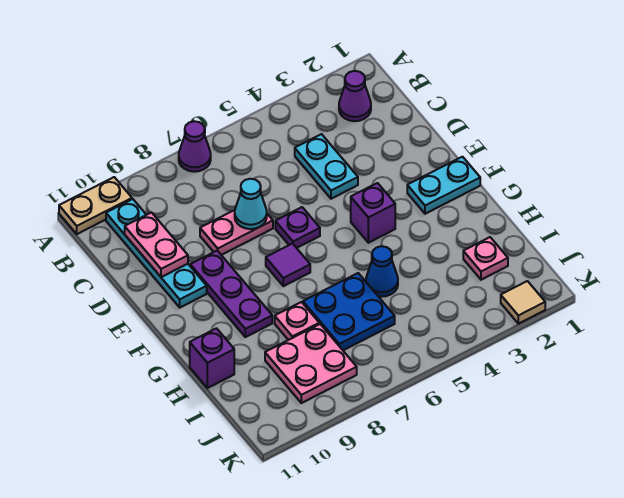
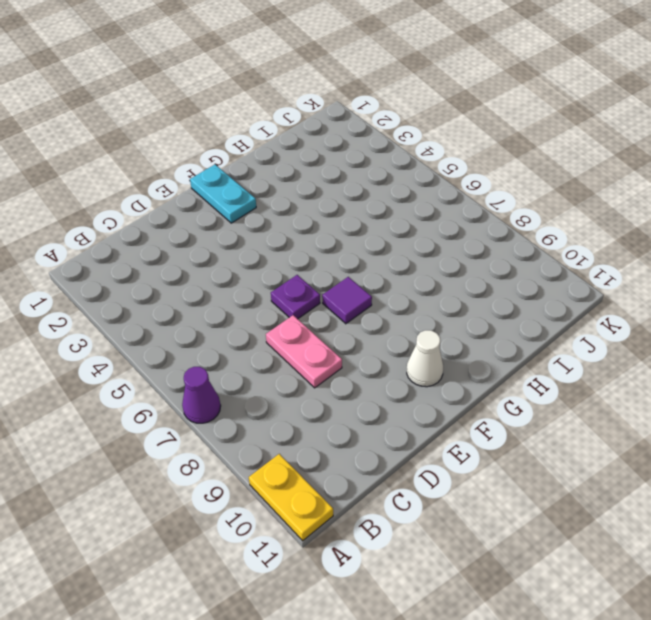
yellow 1x2 plate [249,454,333,541] -> tan 1x2 plate [59,177,132,234]
white 1x1 cone [407,330,443,387] -> none
none -> purple 1x1 cone [339,71,371,121]
none -> cyan 1x4 plate [106,199,207,307]
none -> cyan 1x2 plate [295,134,358,199]

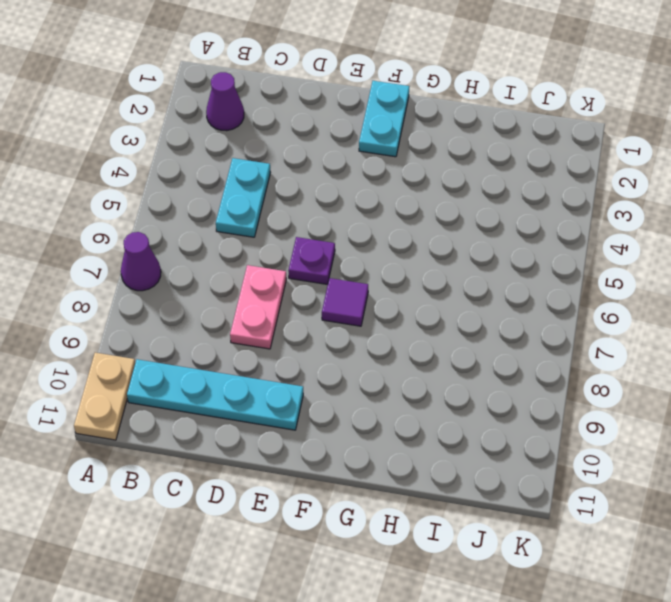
cyan 1x2 plate [216,158,270,237] -> cyan 1x2 plate turned to [295,134,358,199]
none -> purple 1x3 plate [190,251,272,337]
none -> purple 1x1 brick [351,183,395,243]
none -> blue 1x1 cone [366,246,398,297]

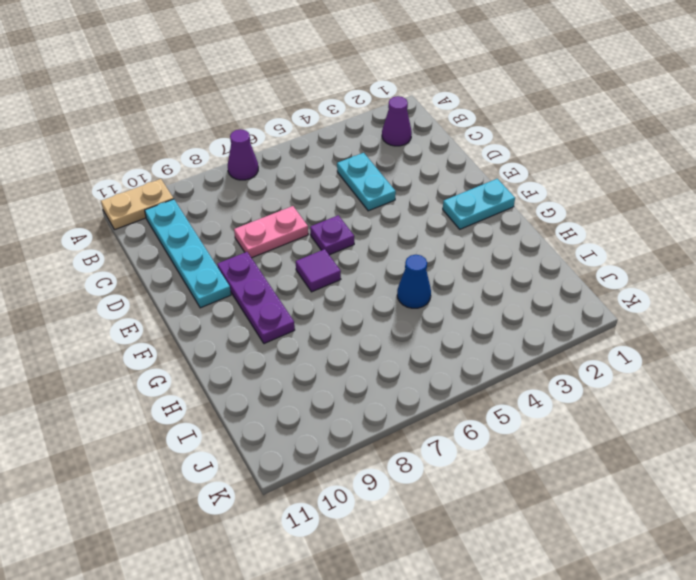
none -> purple 1x1 brick [351,183,395,243]
none -> blue 2x2 plate [303,273,395,350]
none -> pink 1x1 plate [275,302,319,340]

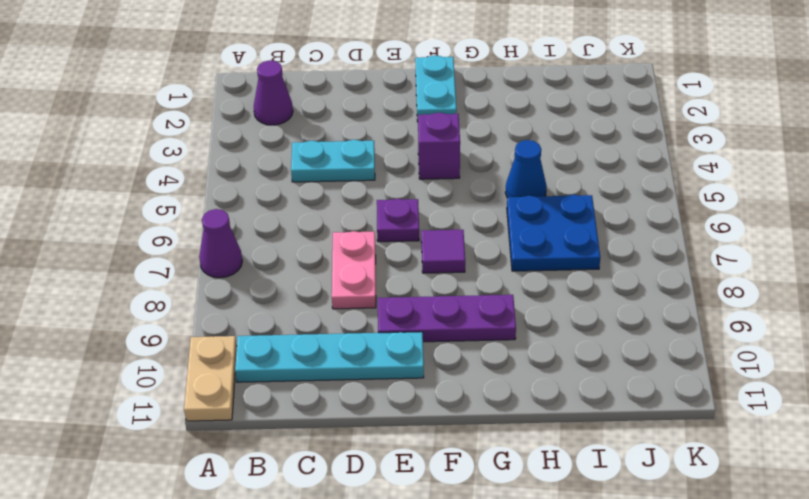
none -> pink 1x1 plate [275,302,319,340]
none -> purple 1x1 brick [190,328,234,388]
none -> pink 1x1 plate [463,237,508,280]

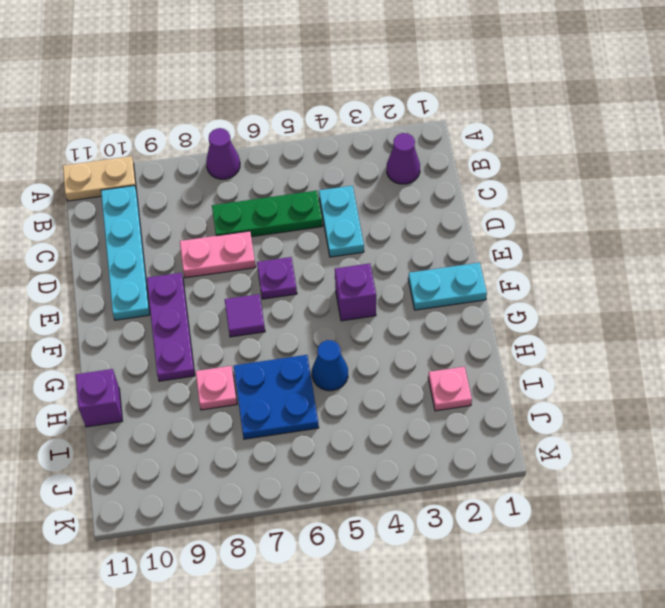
green 1x3 plate [212,191,323,237] -> none
none -> pink 2x2 plate [265,324,357,403]
none -> tan 1x1 tile [501,281,545,324]
none -> pink 1x2 plate [125,212,188,277]

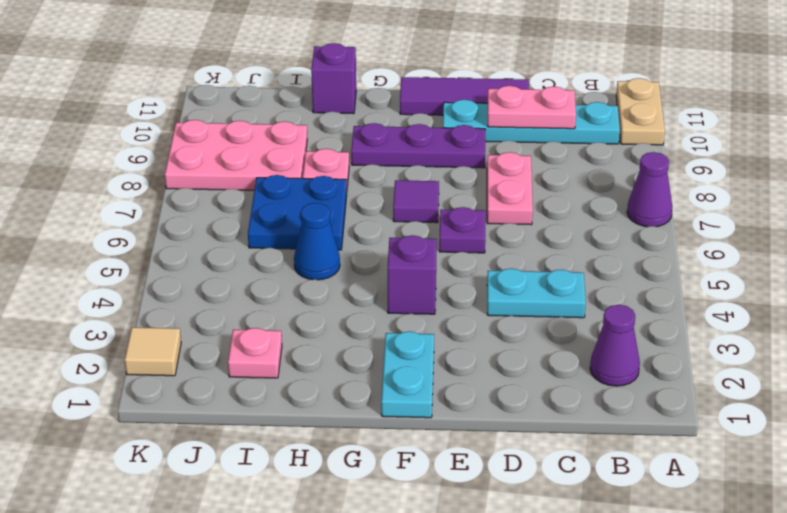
purple 1x3 tile [400,77,529,115] -> none
pink 2x3 plate [165,120,307,190] -> pink 2x2 plate [265,324,357,403]
none -> cyan 1x1 cone [235,179,267,229]

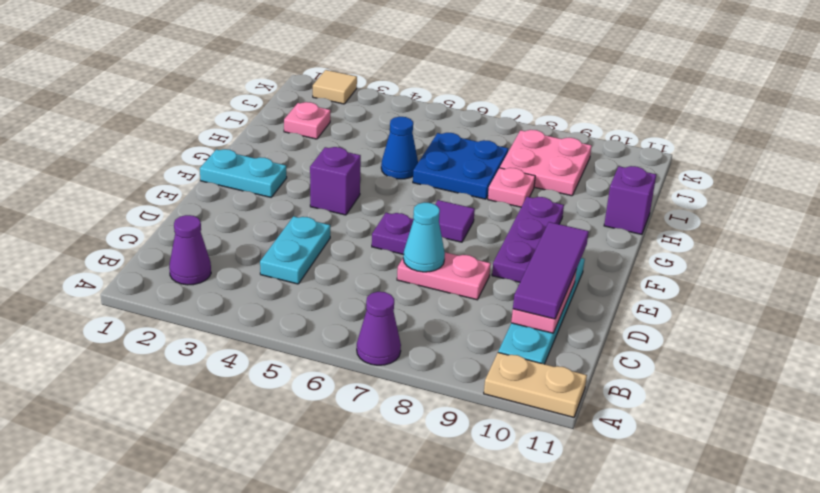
purple 1x3 tile [513,222,589,319] -> none

